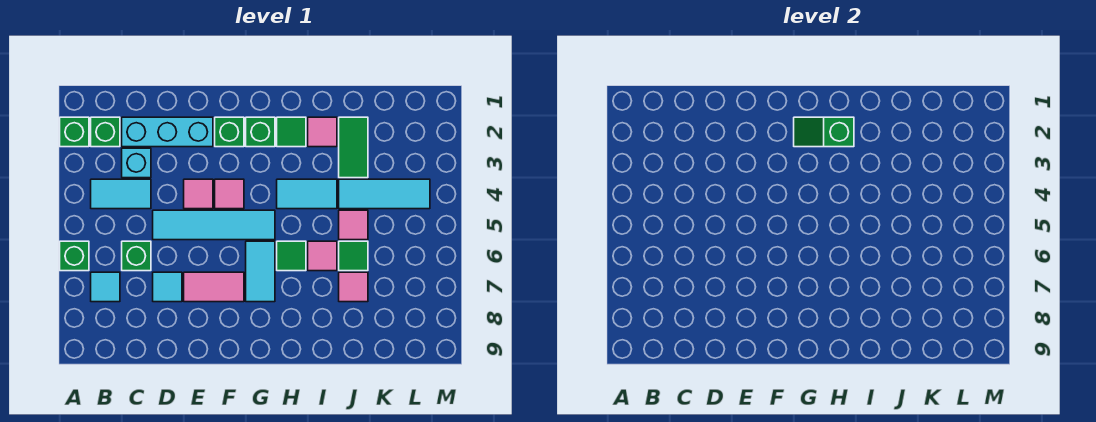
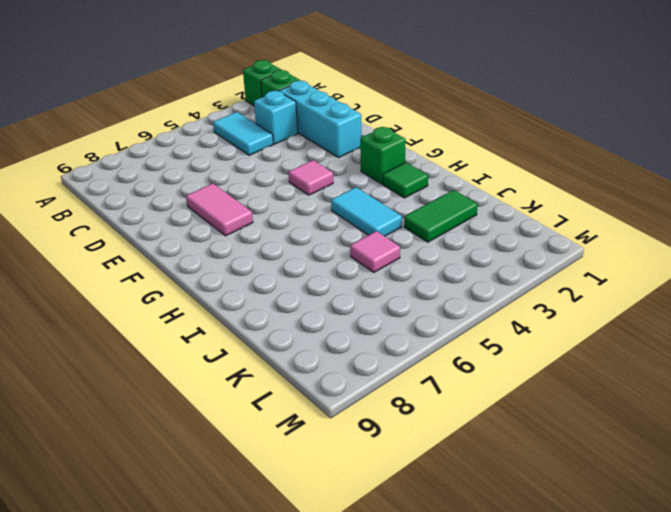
none -> green 1x1 brick [60,241,89,271]
none -> cyan 1x1 tile [91,272,120,302]
none -> green 1x1 brick [122,241,151,271]

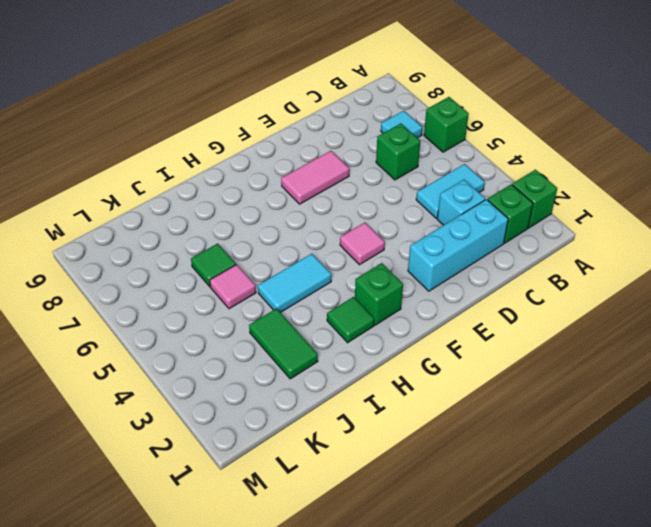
none -> cyan 1x4 tile [153,210,275,240]
none -> cyan 1x1 tile [153,272,182,302]
none -> pink 1x1 tile [184,179,213,209]

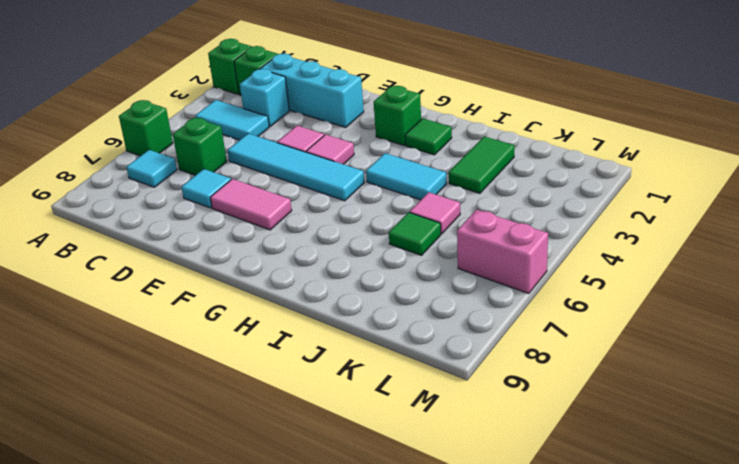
pink 1x2 brick [457,210,548,294] -> none
none -> green 1x1 brick [215,117,244,147]
none -> cyan 1x2 tile [246,241,275,302]
none -> green 1x1 tile [277,241,306,271]

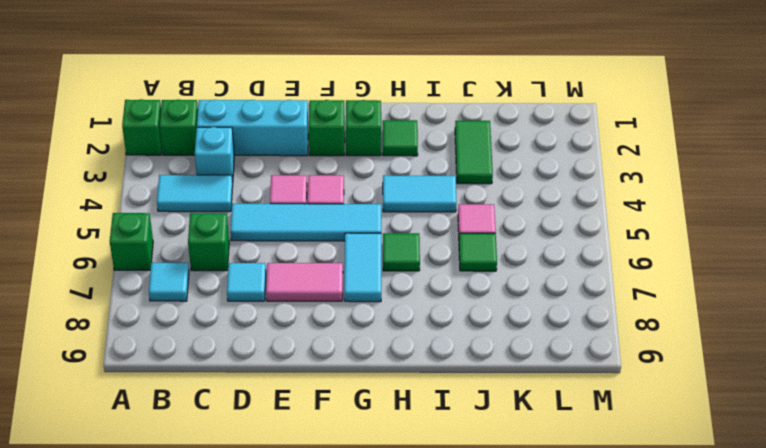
none -> pink 1x1 tile [308,117,337,147]
none -> pink 1x1 tile [308,241,337,271]
none -> cyan 1x3 tile [339,179,430,209]

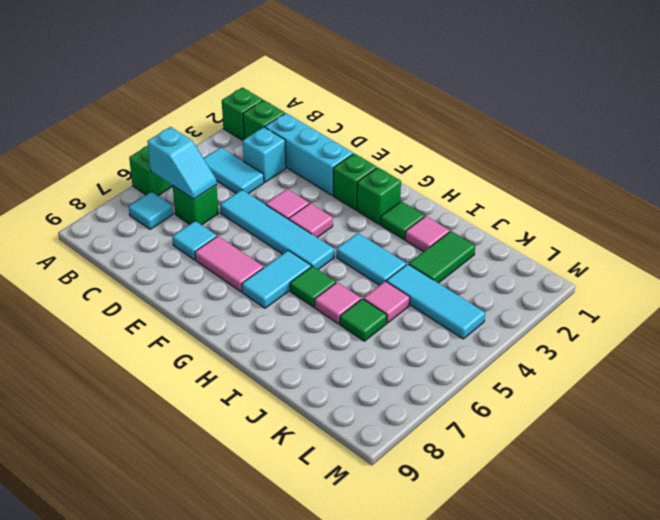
cyan 1x2 slope [147,127,216,199] -> none
none -> pink 1x1 tile [339,272,368,302]
none -> green 1x2 slope [794,117,854,147]

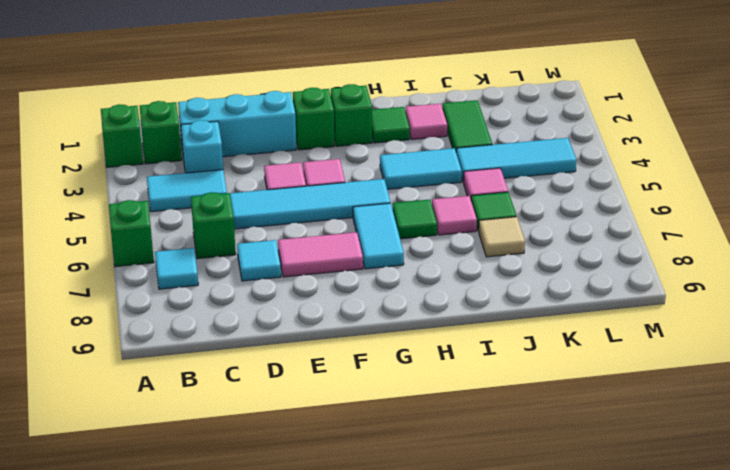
tan 1x1 tile [479,217,525,257] -> pink 1x1 tile [339,272,368,302]
none -> green 1x2 slope [794,117,854,147]

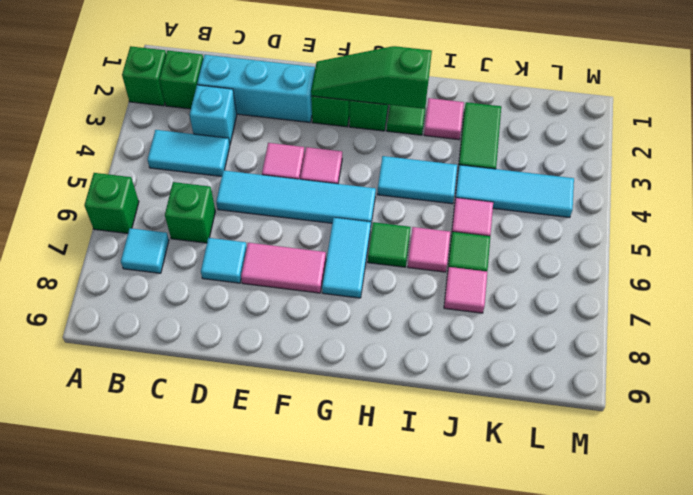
green 1x3 slope [311,46,432,109] -> green 1x2 slope [794,117,854,147]

